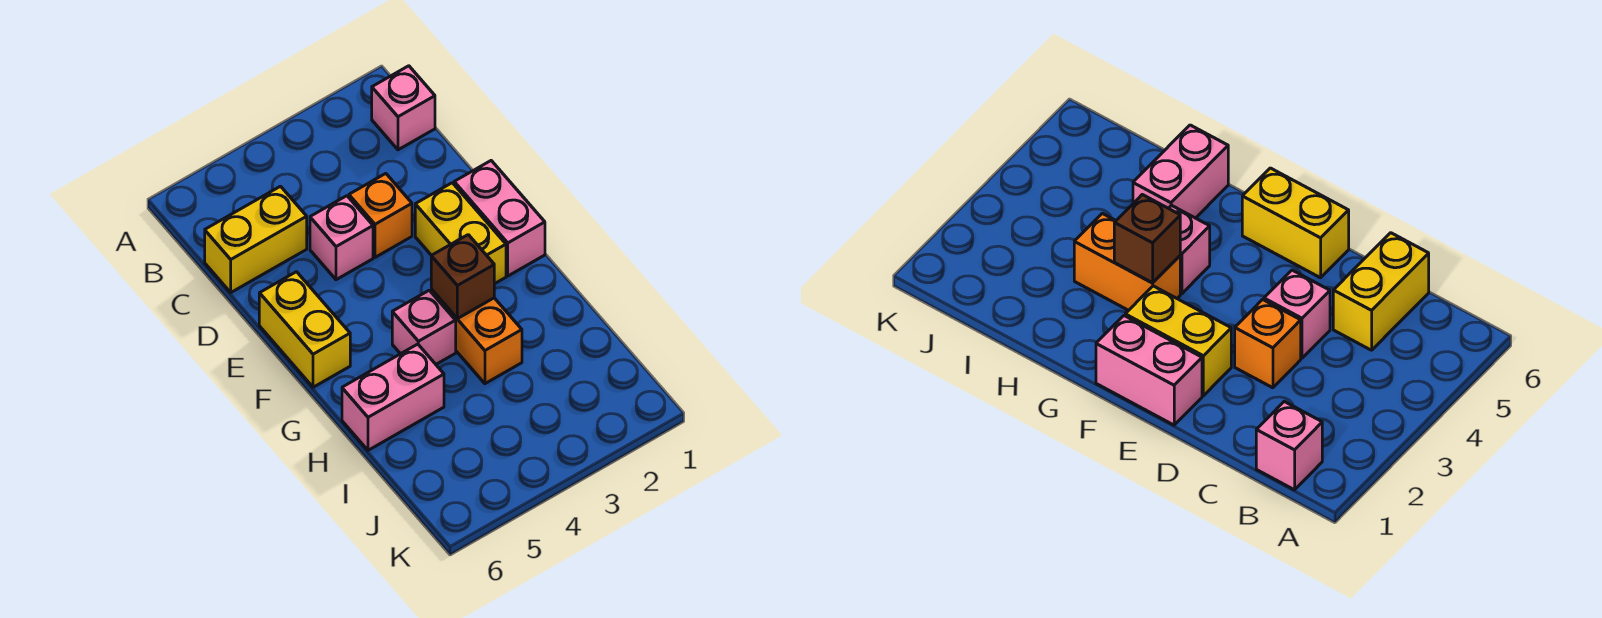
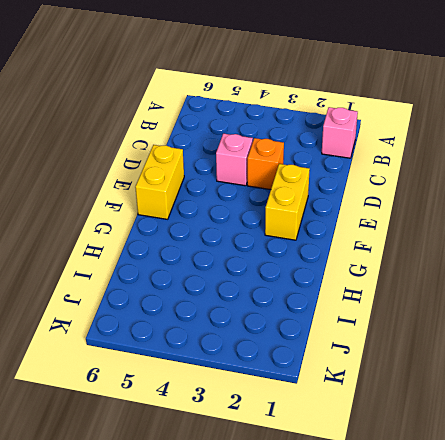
none -> yellow 1x2 brick [205,186,307,292]
none -> pink 1x2 brick [454,161,545,276]

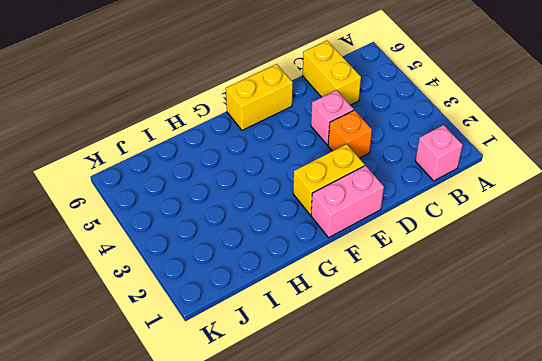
none -> orange 1x2 brick [431,289,522,384]
none -> pink 1x1 brick [392,290,456,364]

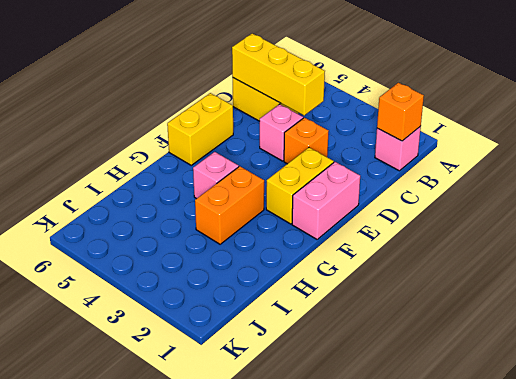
orange 1x1 brick [377,83,424,141] -> none
yellow 1x3 brick [232,34,325,115] -> none
none -> pink 1x2 brick [342,344,444,450]
none -> brown 1x1 brick [431,235,494,319]

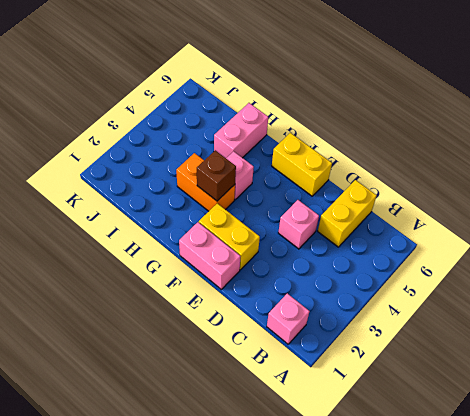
none -> orange 1x1 brick [349,174,412,257]

